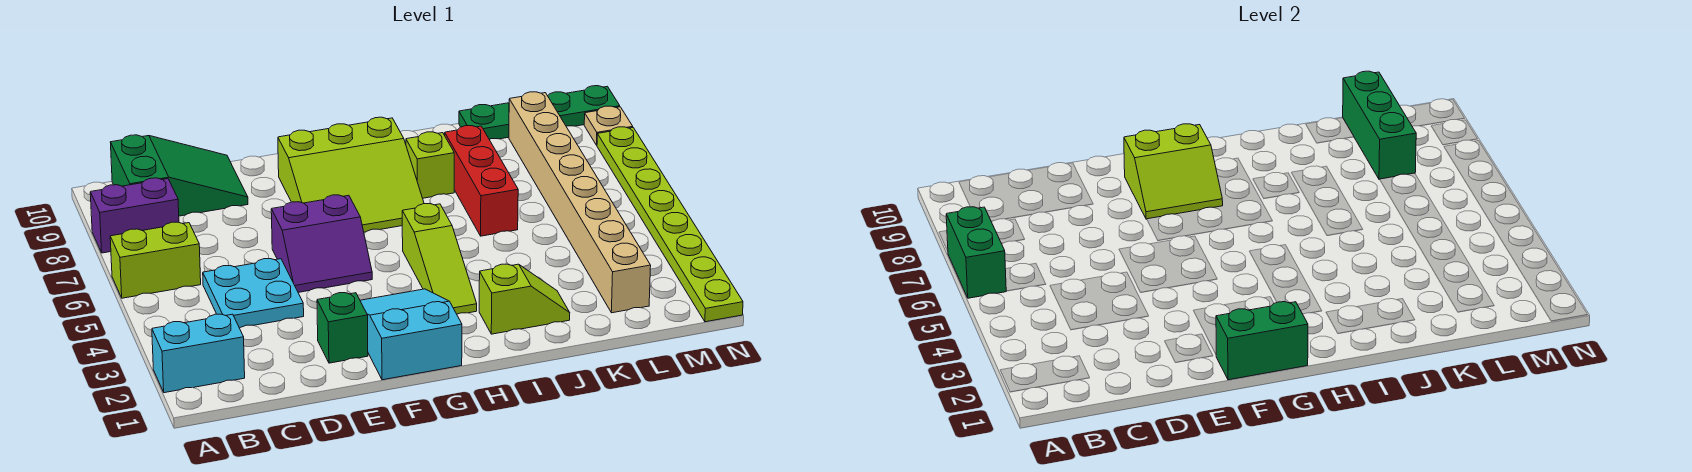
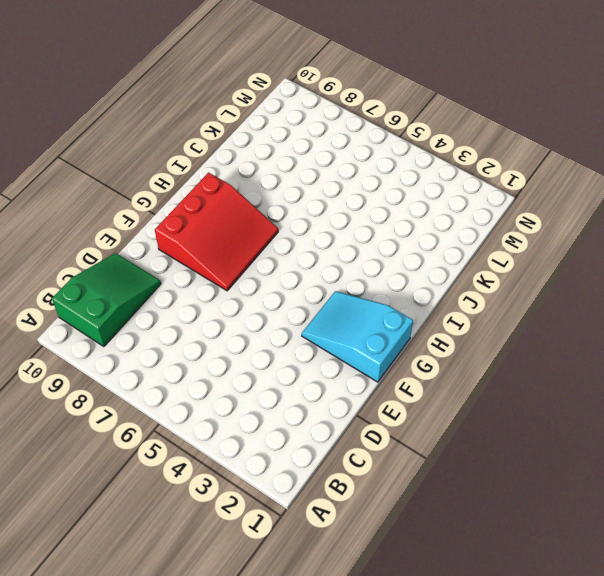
red 3x3 slope [155,173,278,291] -> lime 3x3 slope [278,117,424,232]
none -> cyan 1x2 brick [152,314,245,393]
none -> lime 1x2 brick [110,222,201,298]
none -> purple 1x2 brick [90,178,179,253]

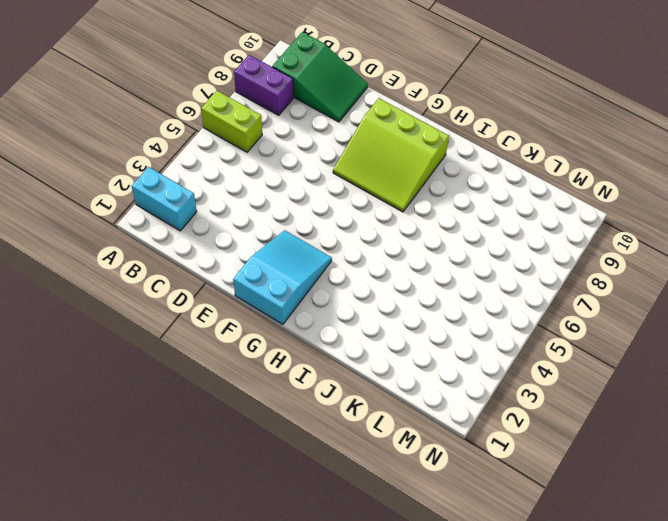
none -> cyan 2x2 plate [203,258,304,328]
none -> green 1x1 brick [317,293,368,363]
none -> purple 2x2 slope [271,195,372,292]

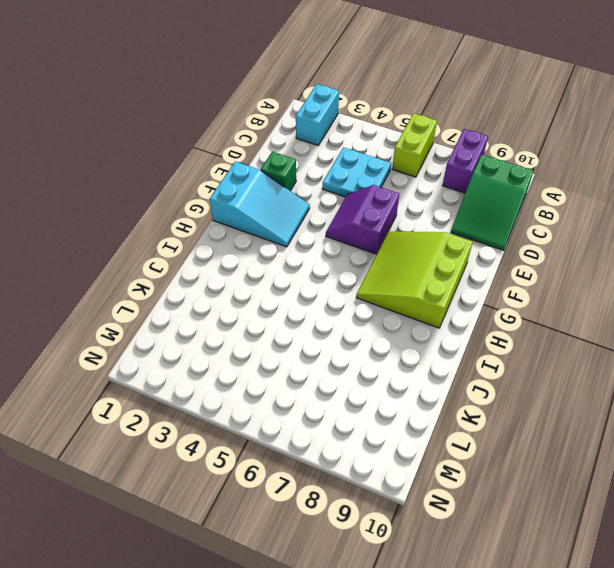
none -> lime 1x3 slope [402,204,477,314]
none -> lime 1x2 slope [479,264,570,334]
none -> lime 1x1 brick [406,132,454,198]

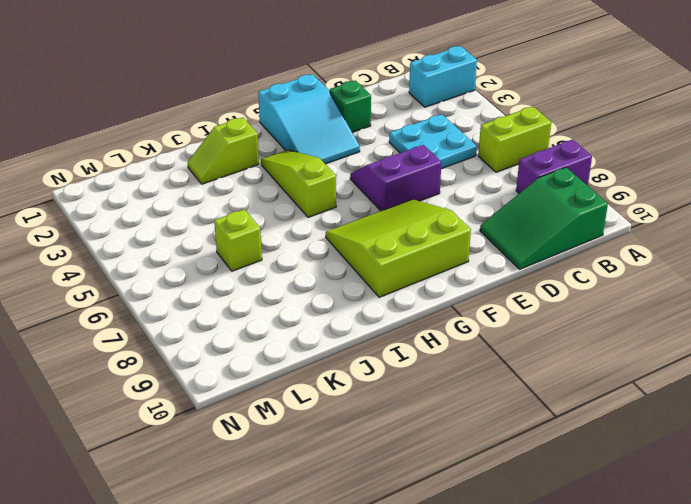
lime 1x1 brick [214,209,262,271] -> lime 1x1 brick moved to [406,132,454,198]
none -> red 1x3 brick [445,126,518,236]
none -> green 1x4 plate [459,86,620,139]
none -> tan 1x8 brick [509,92,651,313]

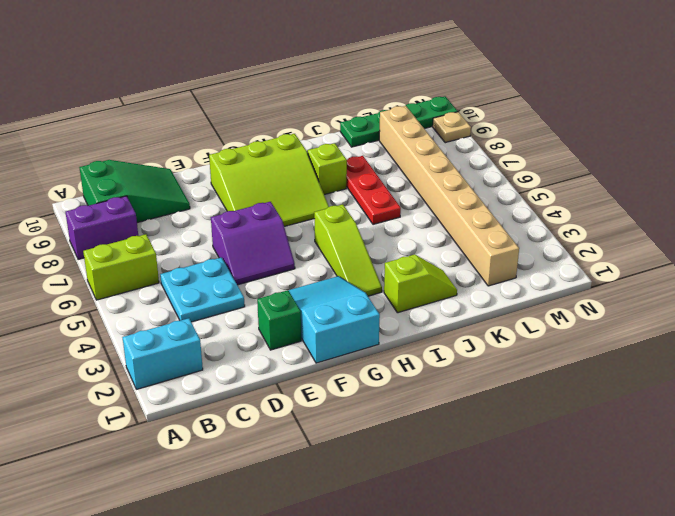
red 1x3 plate [346,156,401,224] -> red 1x3 brick [445,126,518,236]
none -> lime 1x8 plate [597,127,743,322]
none -> green 1x2 brick [946,207,1006,298]
none -> green 1x2 brick [1216,302,1308,380]

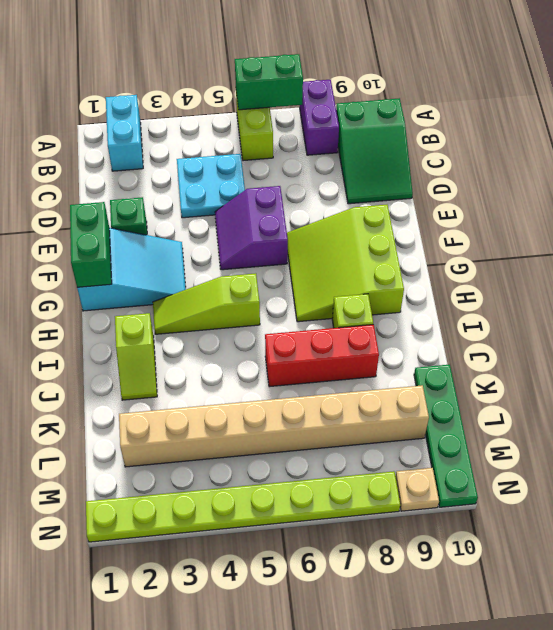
none -> lime 2x2 slope [1124,124,1223,219]
none -> green 1x3 brick [1343,71,1416,179]

